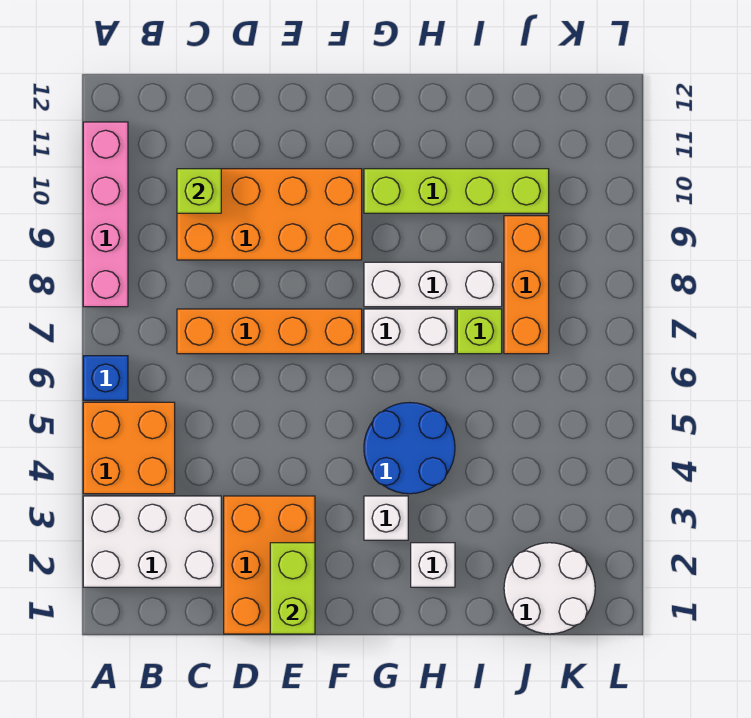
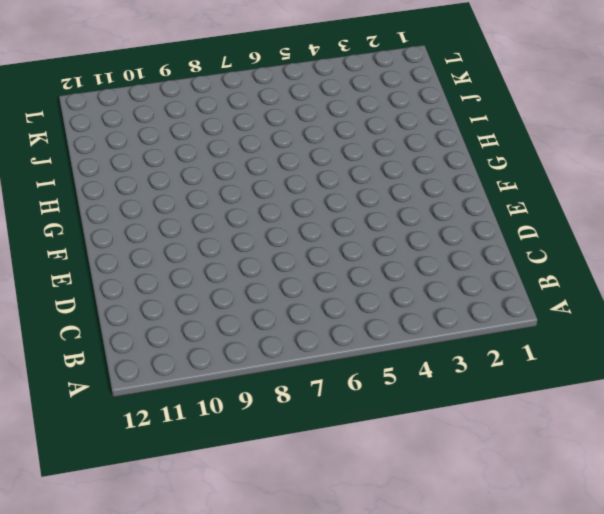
none -> white 2x3 brick [83,496,221,587]
none -> orange 2x2 brick [83,402,175,494]
none -> blue 1x1 brick [83,356,128,400]

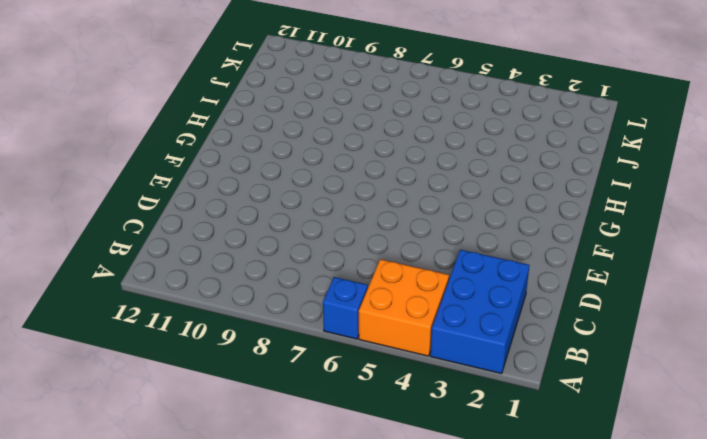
blue 2x3 brick [430,250,530,374] -> white 2x3 brick [83,496,221,587]
none -> pink 1x4 brick [83,122,128,307]
none -> orange 1x4 brick [177,309,362,354]
none -> orange 2x4 brick [177,169,362,260]

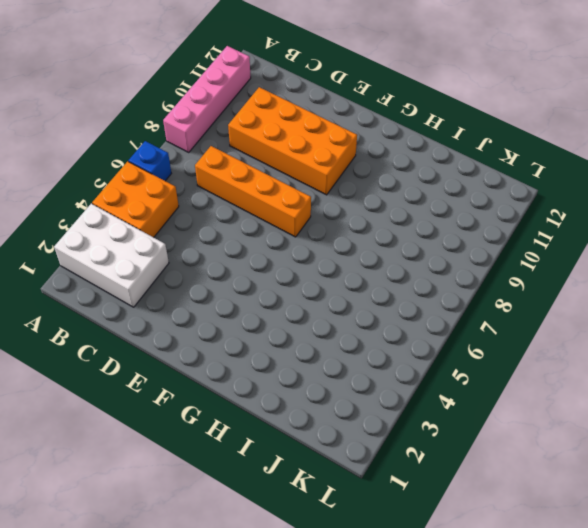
none -> orange 2x3 brick [224,496,315,634]
none -> white 1x1 brick [364,496,408,540]
none -> blue 2x2 round brick [364,403,455,494]

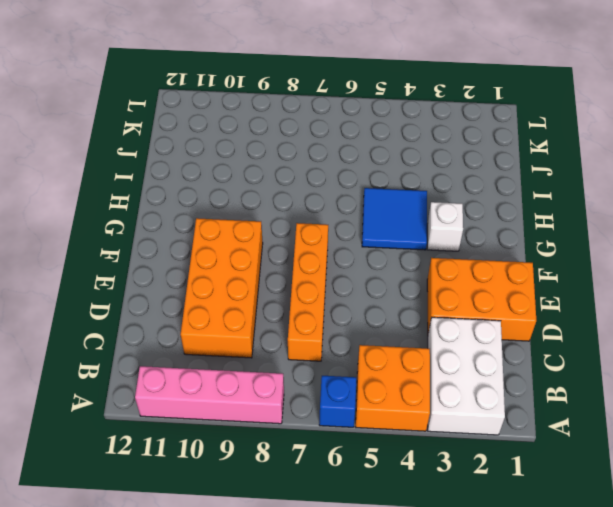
blue 2x2 tile [362,188,427,250] -> blue 2x2 round brick [364,403,455,494]
none -> white 1x2 brick [364,309,455,354]
none -> white 1x3 brick [364,262,502,307]
none -> lime 1x4 brick [364,169,549,213]

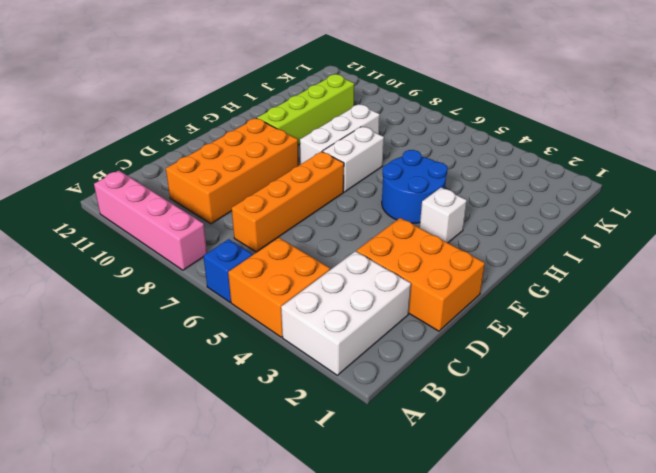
none -> white 1x1 brick [411,543,455,587]
none -> lime 1x1 brick [457,309,502,354]
none -> white 2x2 round brick [504,543,595,634]

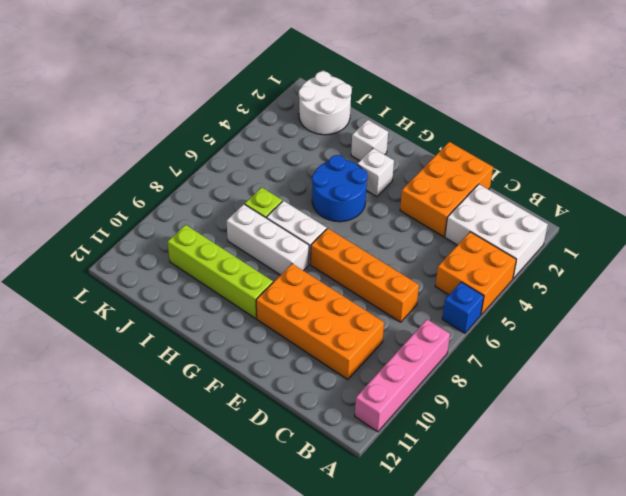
none -> orange 1x3 brick [504,216,549,354]
none -> lime 1x1 brick [177,169,221,213]
none -> lime 1x2 brick [270,543,315,634]

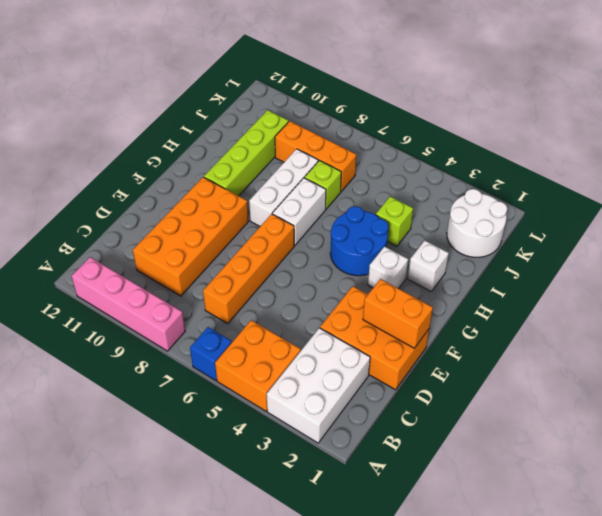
orange 1x2 brick [363,279,433,348] -> lime 1x2 brick [270,543,315,634]
lime 1x1 brick [376,196,413,246] -> lime 1x1 brick moved to [177,169,221,213]

